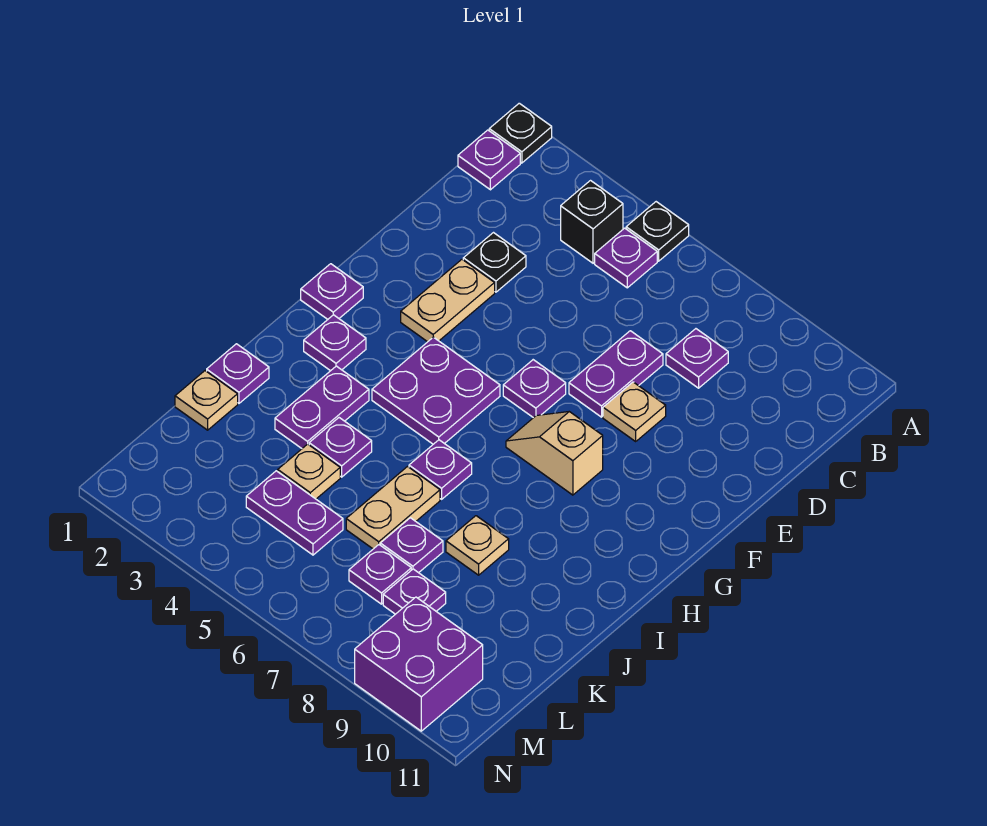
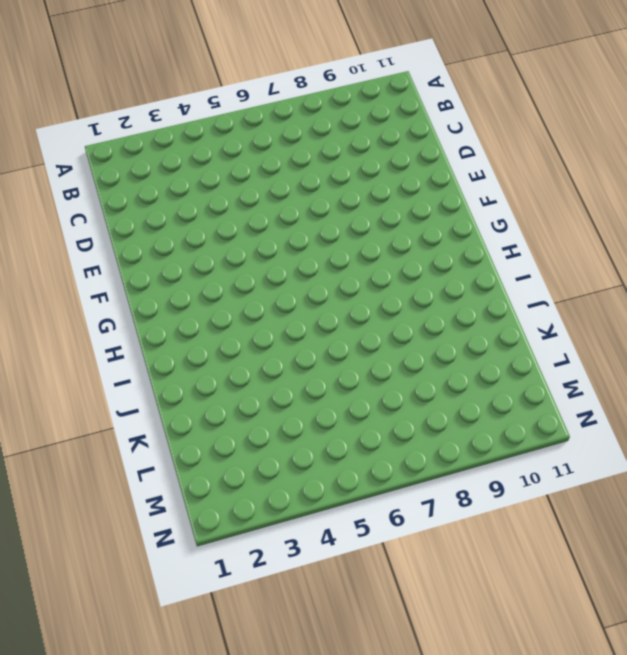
none -> black 1x1 plate [489,103,552,163]
none -> black 1x1 plate [626,202,689,261]
none -> purple 1x1 plate [458,130,520,190]

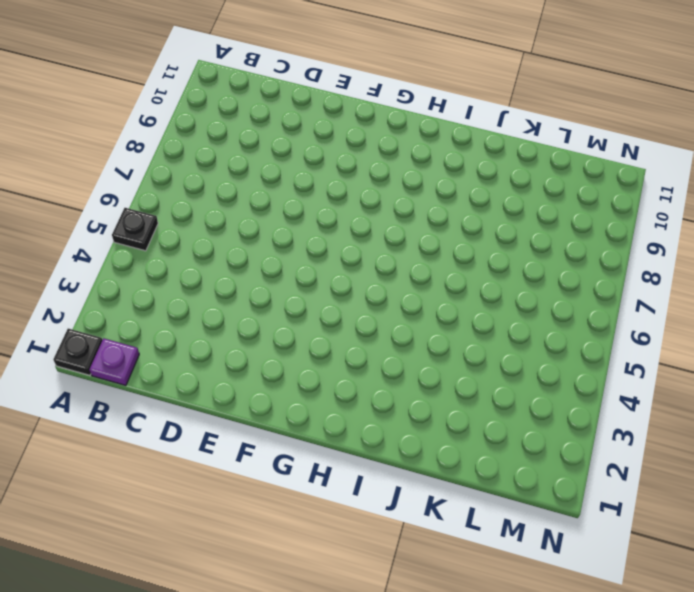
none -> black 1x1 brick [561,181,623,263]
none -> purple 1x1 plate [595,228,657,288]
none -> purple 1x1 plate [666,329,728,388]

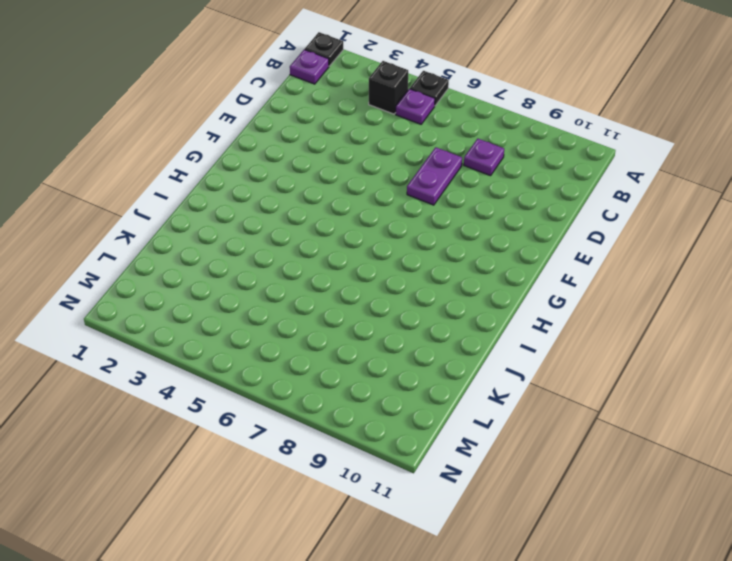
none -> black 1x1 plate [463,233,526,292]
none -> tan 1x2 plate [401,260,495,342]
none -> tan 1x1 plate [603,382,666,441]

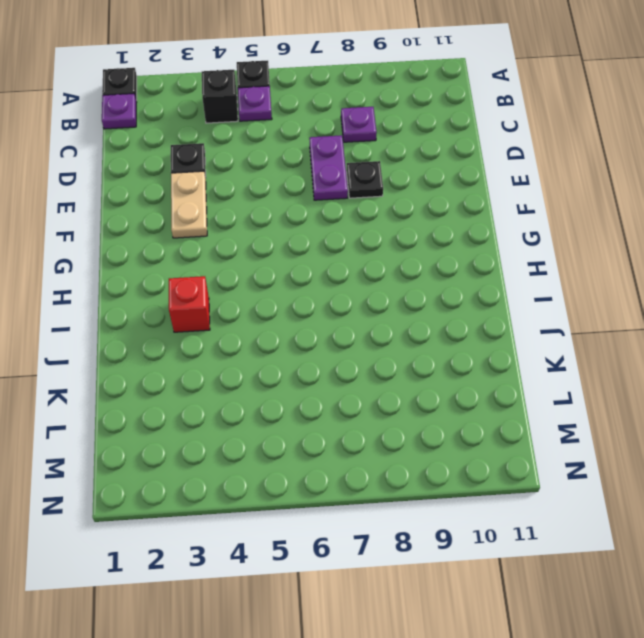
black 1x1 plate [347,161,383,198] -> tan 1x1 plate [603,382,666,441]
red 1x1 brick [169,276,210,332] -> purple 1x2 plate [275,366,369,448]
none -> purple 1x1 plate [503,360,566,418]
none -> purple 1x1 plate [301,264,363,319]
none -> purple 2x2 plate [372,337,500,444]

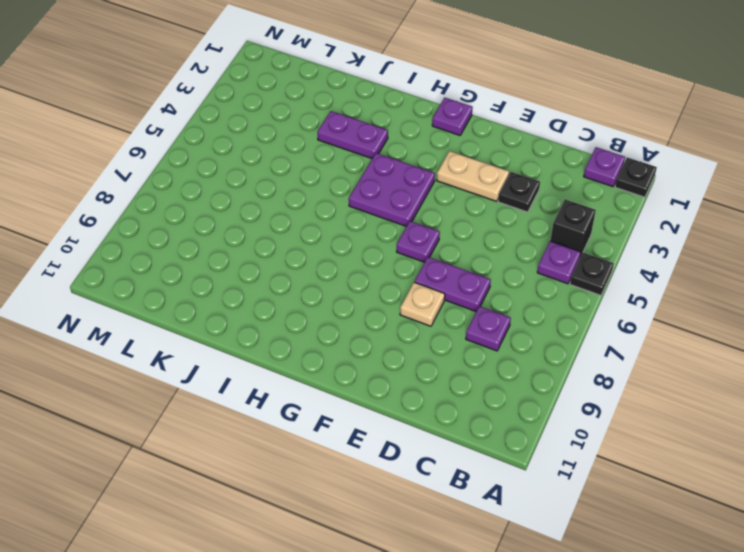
none -> tan 1x2 slope [506,412,603,495]
none -> purple 1x1 plate [304,315,366,371]
none -> purple 1x1 plate [409,440,472,499]

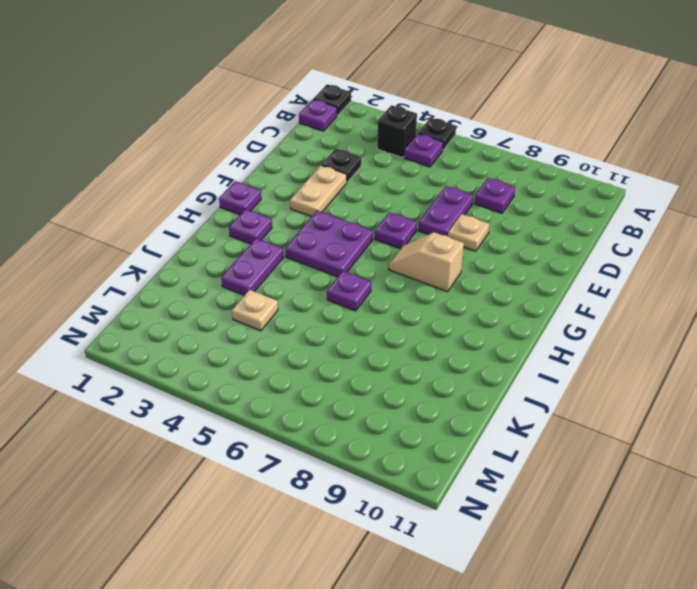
none -> purple 1x1 plate [207,344,269,403]
none -> purple 1x1 plate [309,418,372,477]
none -> tan 1x2 plate [346,467,440,549]

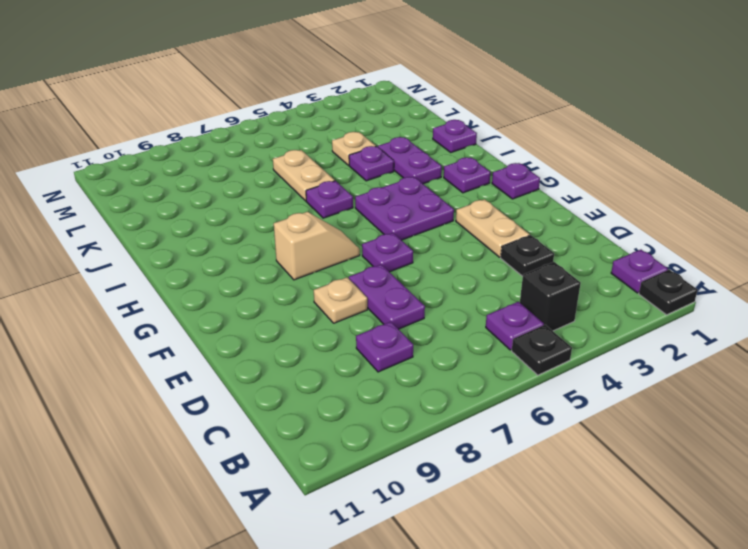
none -> tan 1x1 plate [446,516,509,575]
none -> tan 1x1 plate [175,371,238,430]
none -> purple 1x1 plate [380,518,443,573]

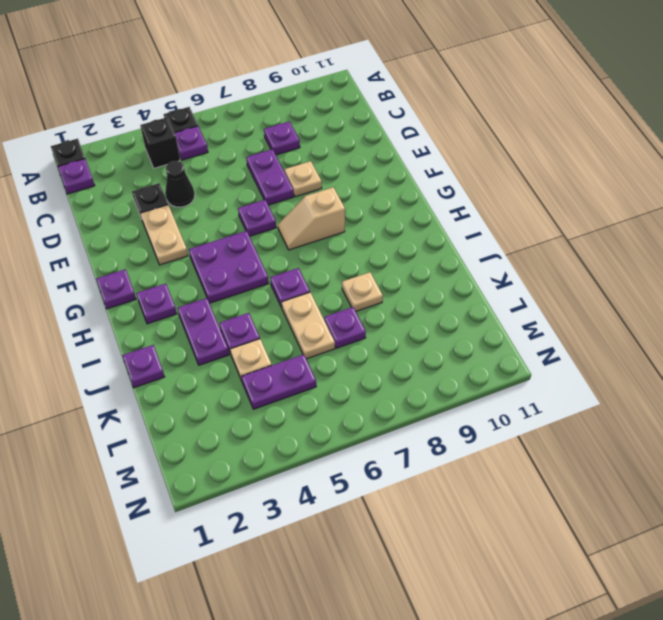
black 1x1 cone [165,161,195,207] -> none
none -> tan 1x1 plate [175,371,238,430]
none -> purple 1x1 plate [349,545,411,604]
none -> purple 1x1 plate [383,569,446,614]

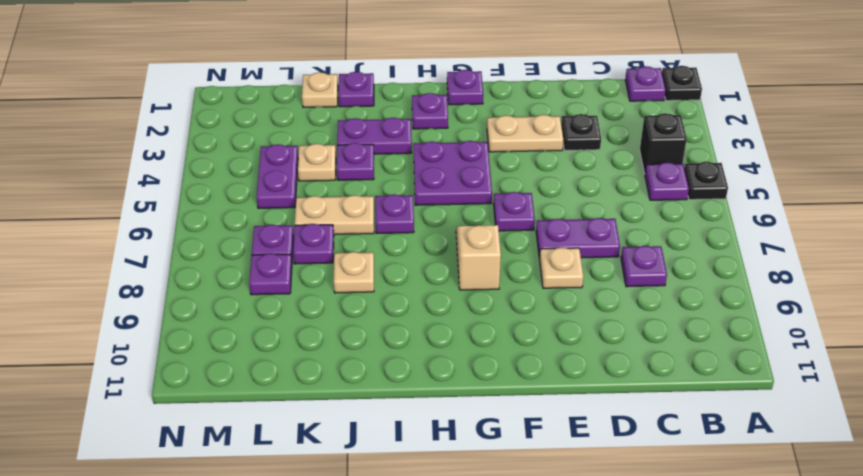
none -> purple 2x2 brick [355,597,483,731]

